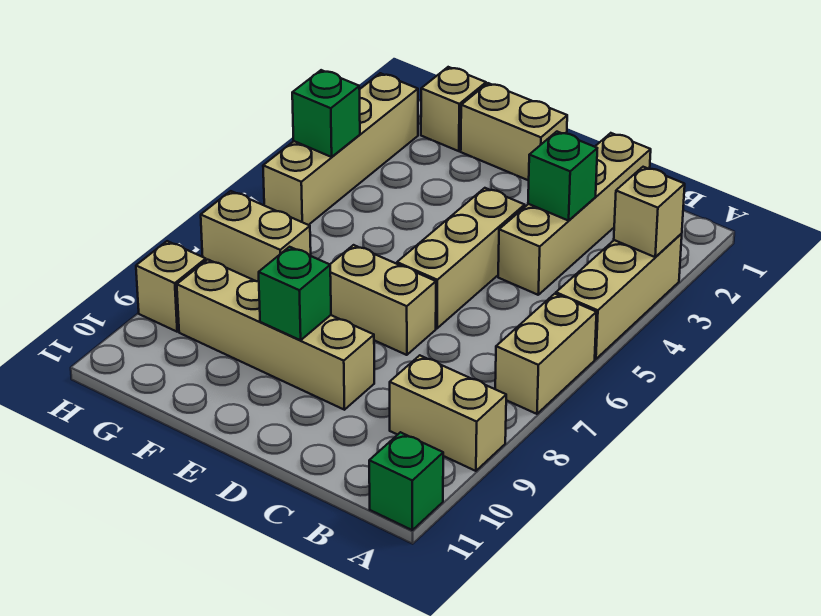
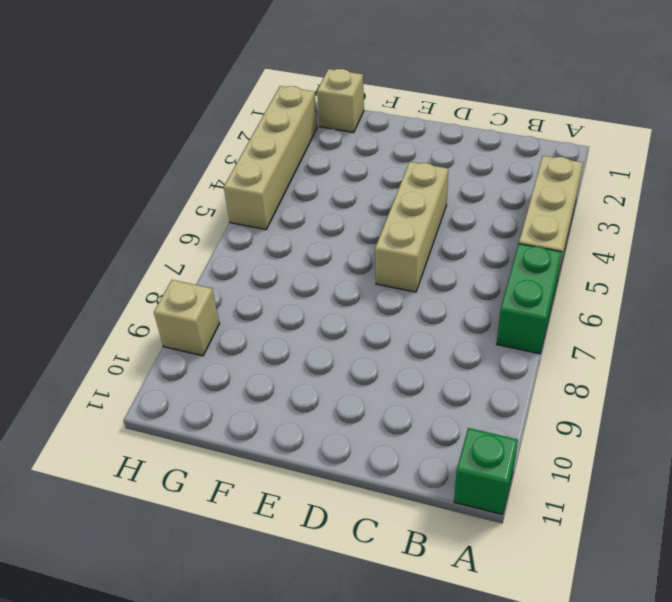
green 1x2 brick [497,244,562,354] -> tan 1x2 brick [495,294,597,414]
none -> tan 1x2 brick [390,355,506,471]
none -> tan 1x4 brick [498,133,651,295]
none -> tan 1x2 brick [330,245,436,355]

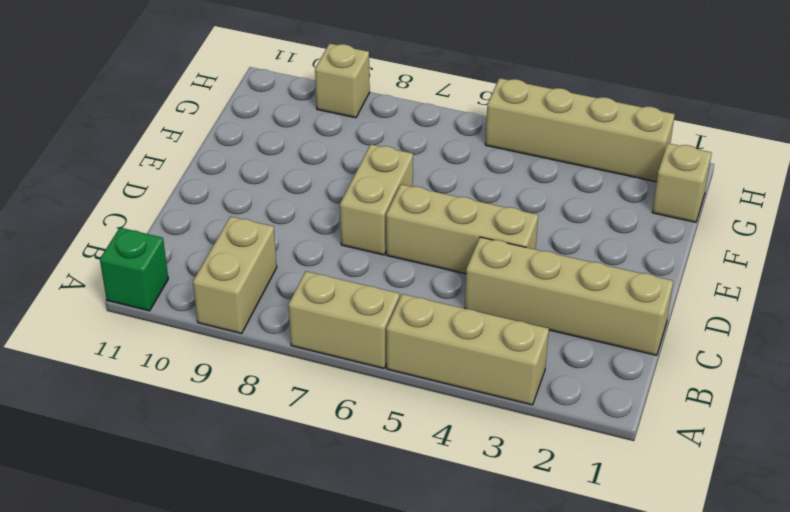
none -> tan 1x4 brick [177,260,374,410]
none -> tan 1x2 brick [461,83,567,181]
none -> tan 1x2 brick [201,191,311,282]

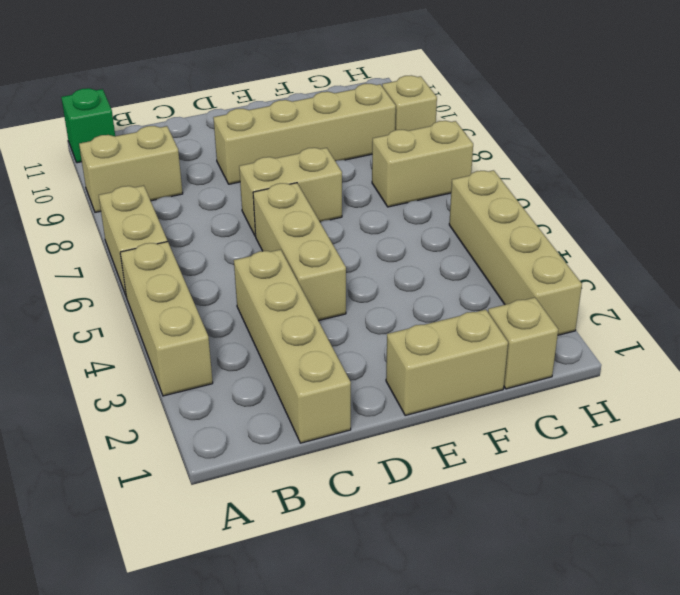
none -> tan 1x1 brick [614,167,685,257]
none -> green 1x1 brick [528,132,597,221]
none -> green 1x1 brick [259,247,331,340]

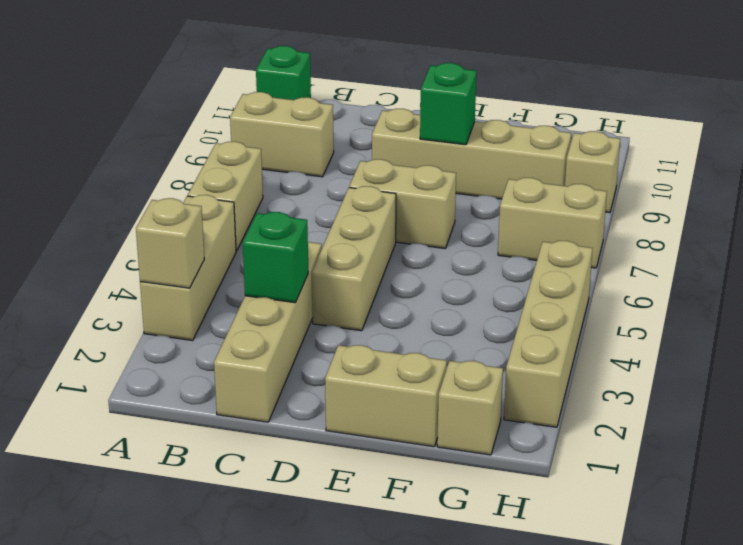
none -> green 1x1 brick [292,70,360,157]

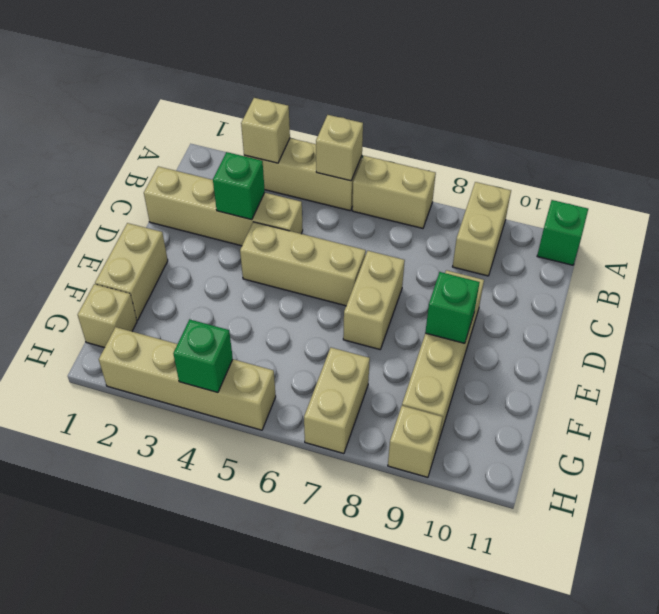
tan 1x1 brick [316,115,363,181] -> none

